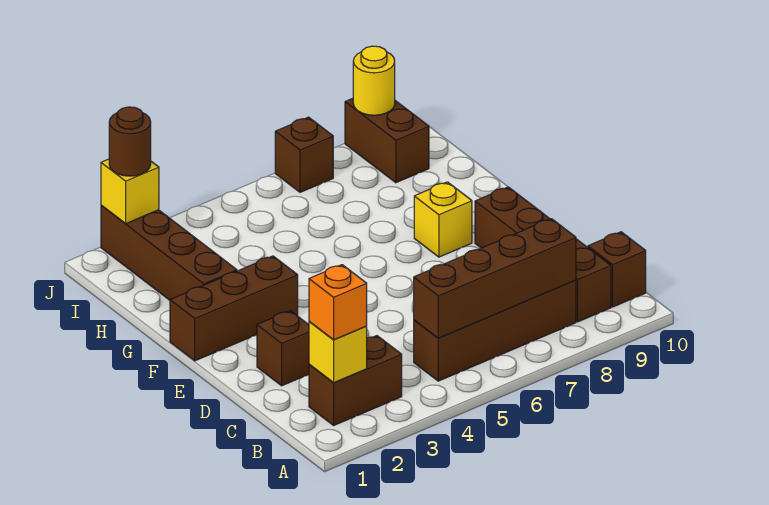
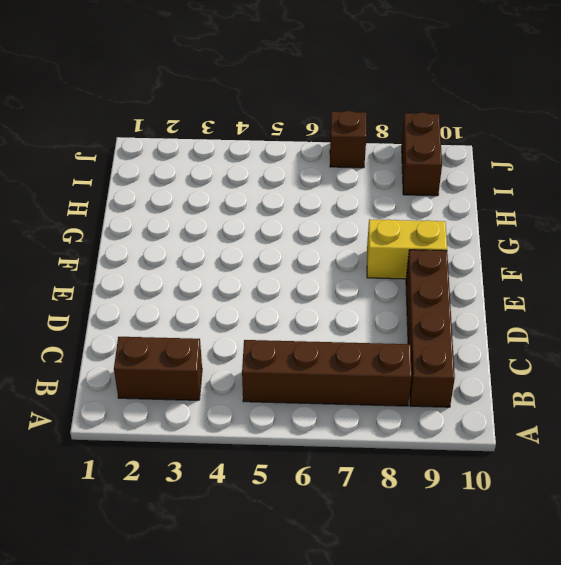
yellow 1x2 brick [367,219,447,279] -> yellow 1x1 brick [414,182,472,257]
none -> brown 1x1 brick [588,232,646,307]
none -> brown 1x1 brick [257,311,309,386]
none -> brown 1x3 brick [170,256,298,361]

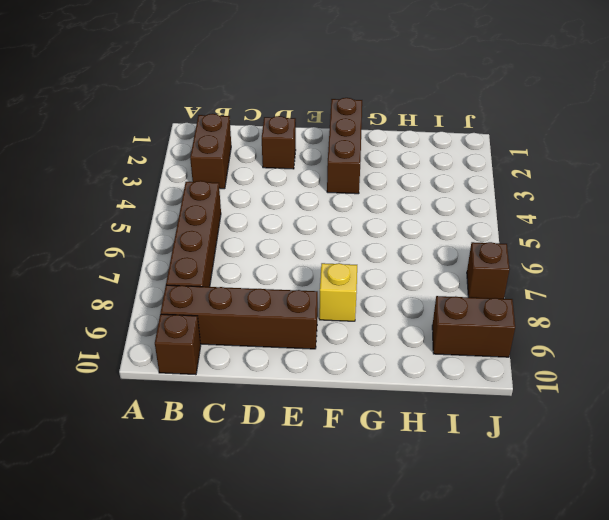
none -> brown 1x4 brick [101,206,237,300]
none -> yellow 1x1 brick [309,321,367,382]
none -> brown 1x4 brick [414,219,576,338]

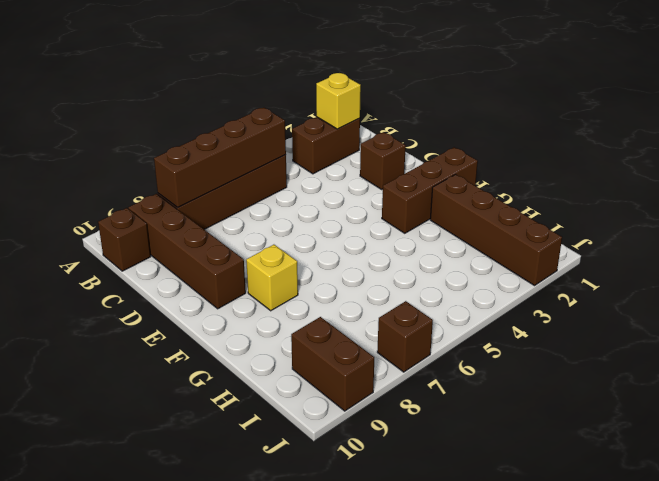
none -> yellow 1x1 brick [101,159,159,224]
none -> yellow 1x1 round brick [353,46,395,115]
none -> orange 1x1 brick [309,265,367,340]

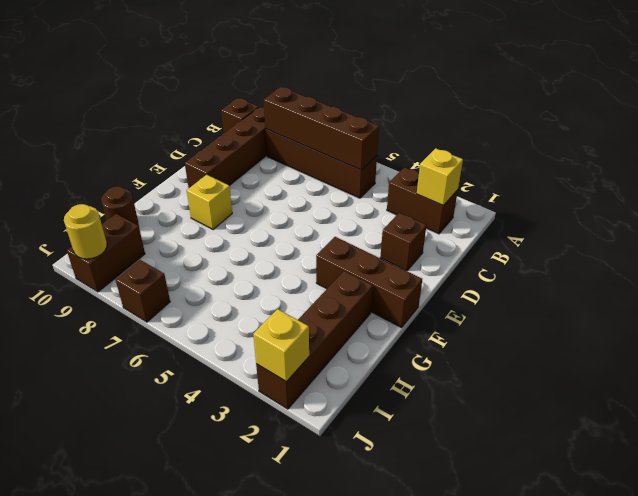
brown 1x1 round brick [101,186,138,225] -> brown 1x1 round brick moved to [109,107,151,176]
none -> orange 1x1 brick [309,265,367,340]

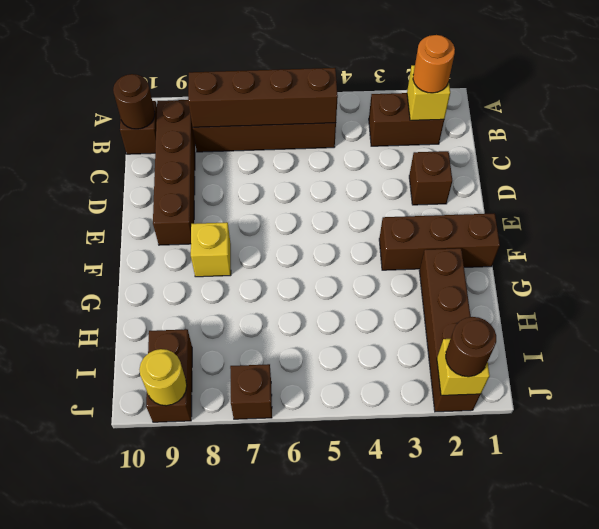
orange 1x1 round brick [413,35,455,93] -> orange 1x1 brick [309,265,367,340]
brown 1x1 round brick [113,74,155,129] -> none

